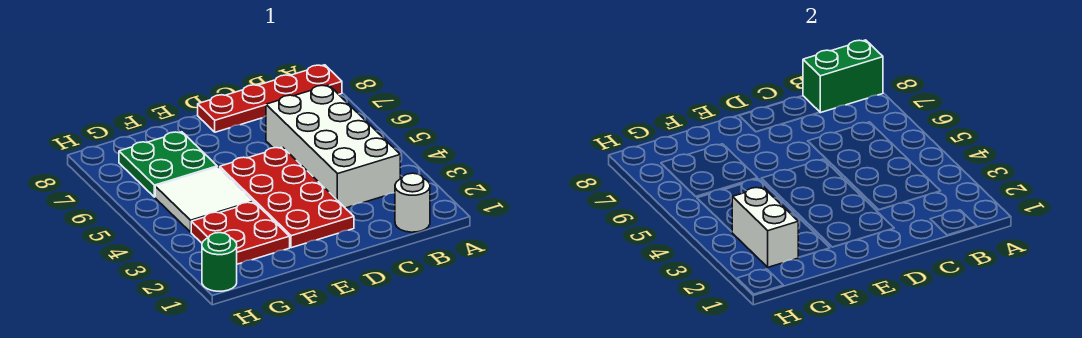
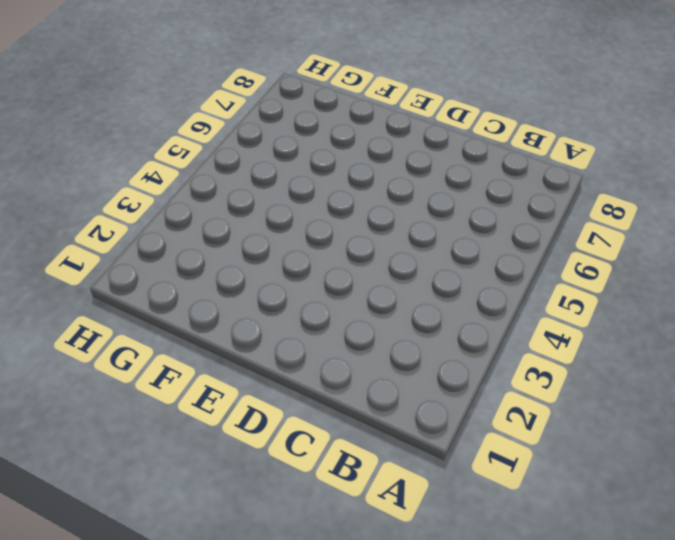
none -> red 1x4 plate [198,65,342,132]
none -> white 1x1 round brick [395,173,430,232]

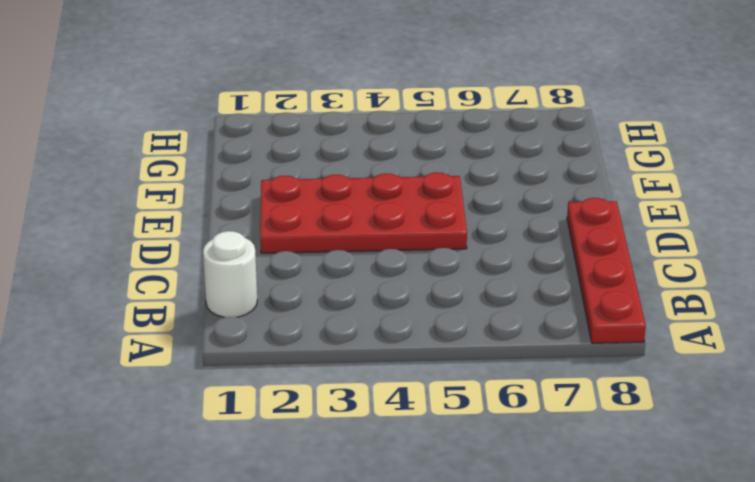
none -> white 2x4 brick [266,85,400,208]
none -> red 2x2 plate [191,202,290,264]

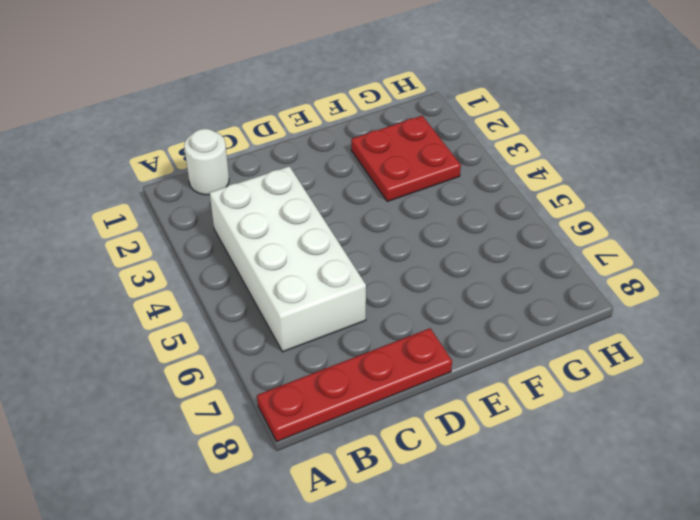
none -> red 2x4 plate [220,147,354,248]
none -> white 2x2 tile [155,167,253,232]

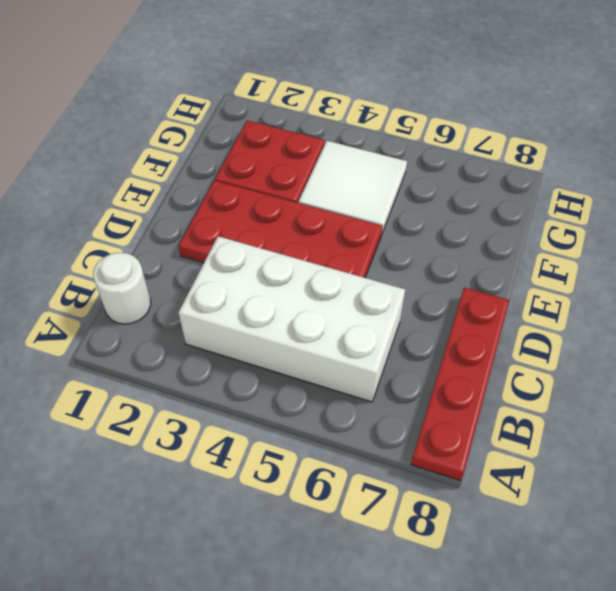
none -> green 2x2 plate [119,132,217,197]
none -> green 1x1 round brick [202,233,237,291]

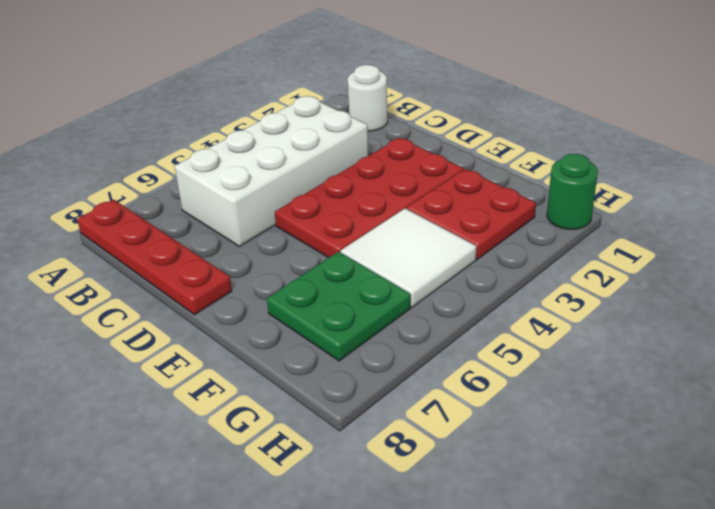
none -> green 1x2 brick [803,40,883,113]
none -> white 1x2 brick [732,187,799,267]

